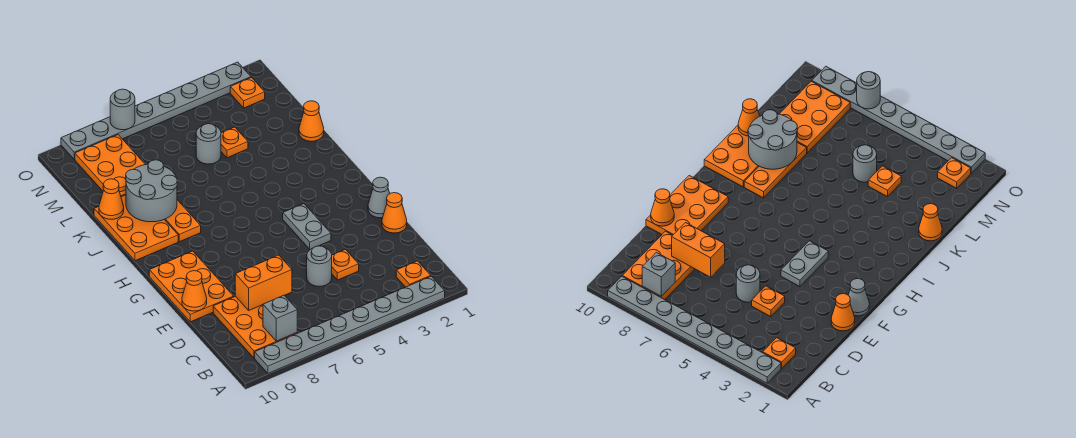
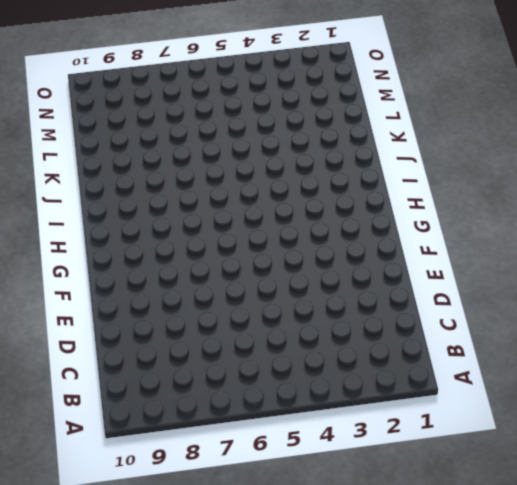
none -> grey 1x8 plate [255,276,445,373]
none -> orange 1x1 plate [396,261,431,287]
none -> orange 2x3 plate [213,296,297,358]

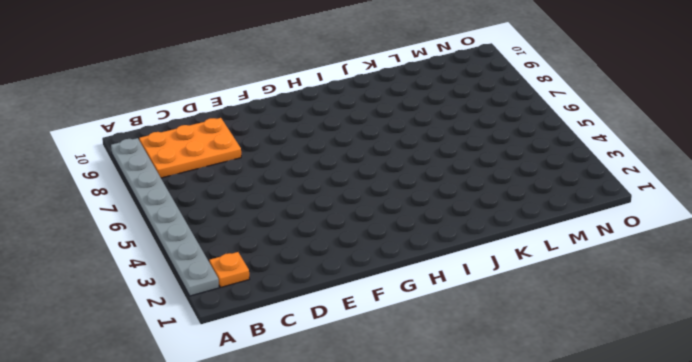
none -> orange 1x1 plate [332,249,359,280]
none -> grey 1x1 round brick [307,246,332,286]
none -> orange 1x1 cone [382,193,407,233]

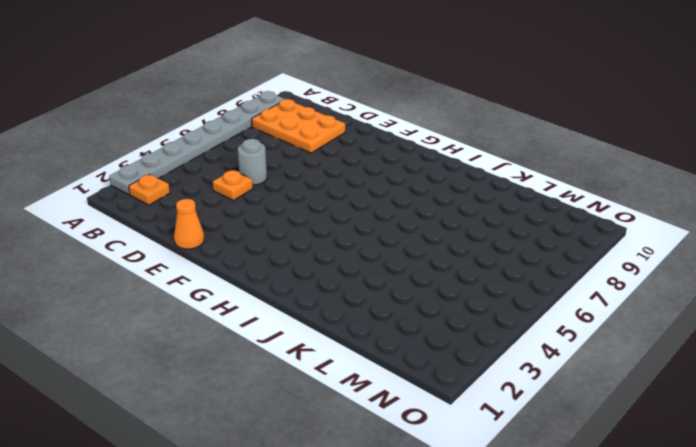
none -> orange 2x3 plate [149,251,234,322]
none -> grey 1x1 cone [368,177,390,218]
none -> grey 1x2 plate [283,204,331,249]

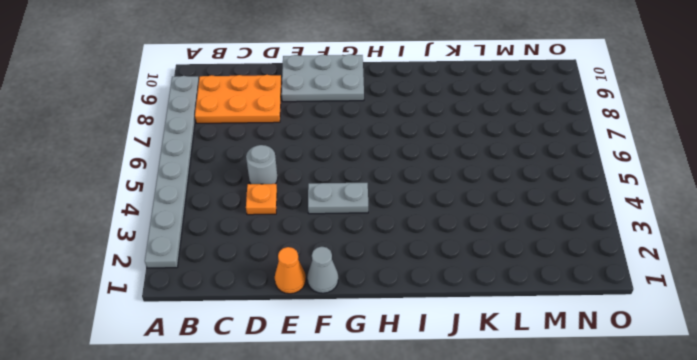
grey 2x3 plate [281,54,364,102] -> orange 2x3 plate [149,251,234,322]
none -> orange 1x1 plate [396,261,431,287]
none -> orange 1x3 plate [165,200,201,242]
none -> orange 2x3 plate [94,195,178,261]

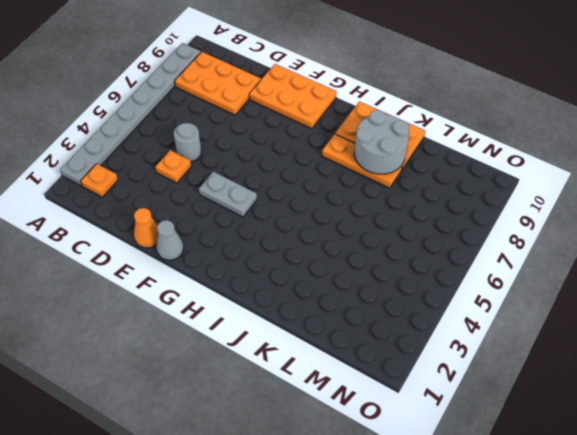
none -> orange 1x1 cone [299,101,324,141]
none -> orange 1x1 plate [221,127,248,158]
none -> grey 1x1 round brick [196,124,221,164]

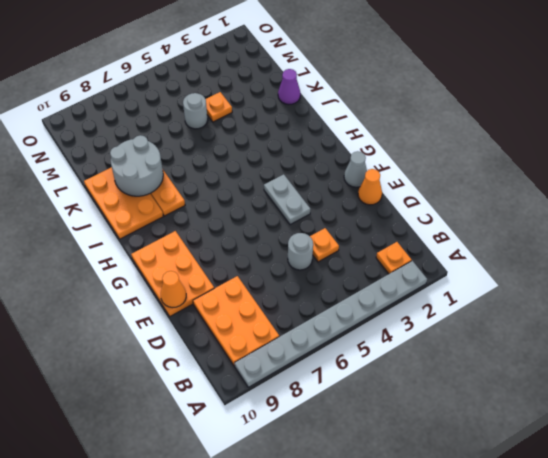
purple 1x1 cone [278,69,300,105] -> orange 1x1 cone [299,101,324,141]
none -> orange 2x3 plate [75,135,145,197]
none -> orange 1x1 plate [230,78,265,108]
none -> grey 1x8 plate [61,62,251,159]

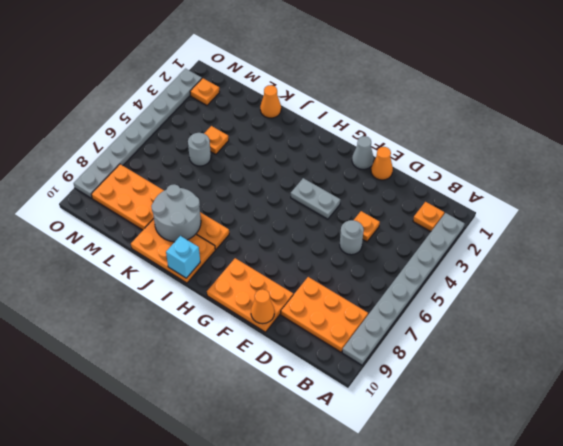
cyan 1x1 brick [166,236,200,278] -> none
none -> grey 1x1 brick [263,295,297,341]
none -> orange 1x2 brick [235,255,292,310]
none -> orange 1x1 cone [99,179,124,219]

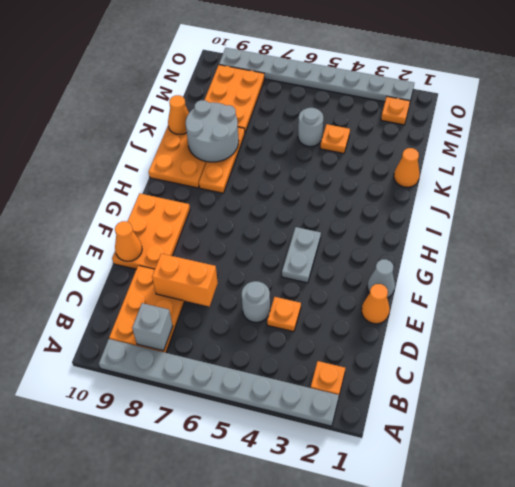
none -> grey 1x1 round brick [110,89,135,130]

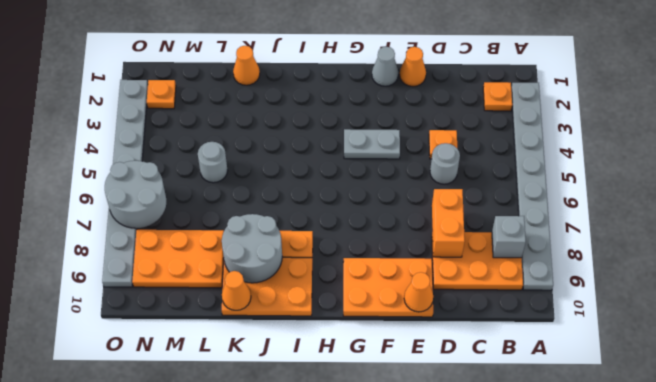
grey 2x2 round brick [105,161,166,228] -> grey 1x1 round brick [110,89,135,130]
none -> orange 1x1 plate [221,127,248,158]

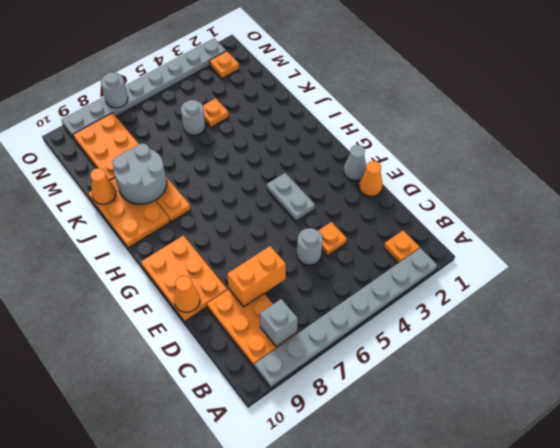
none -> orange 1x1 cone [299,101,324,141]

